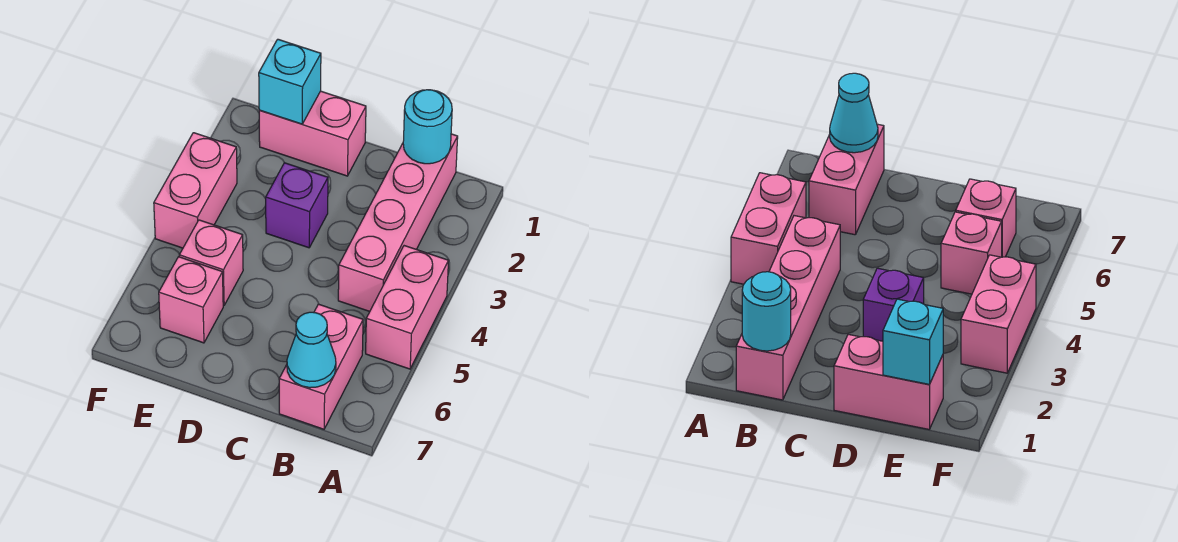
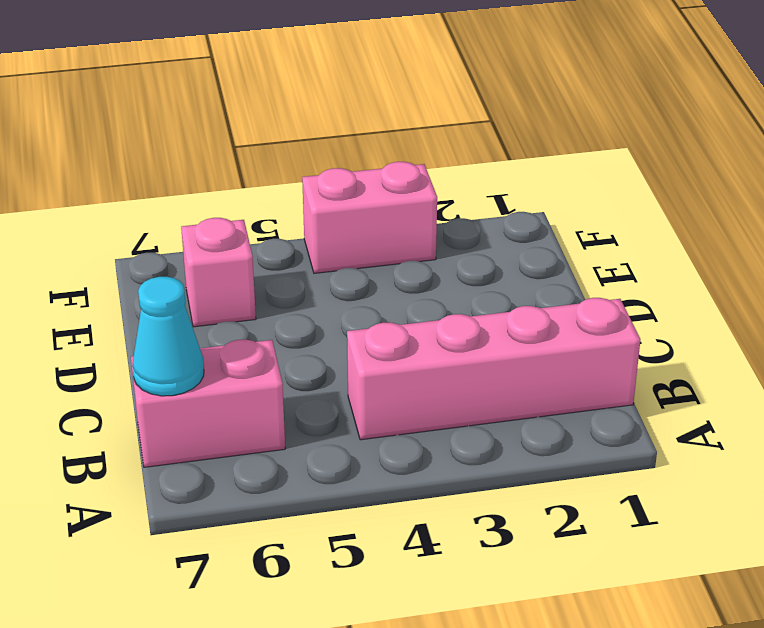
none -> pink 1x2 brick [366,246,449,369]
none -> pink 1x2 brick [259,91,366,176]

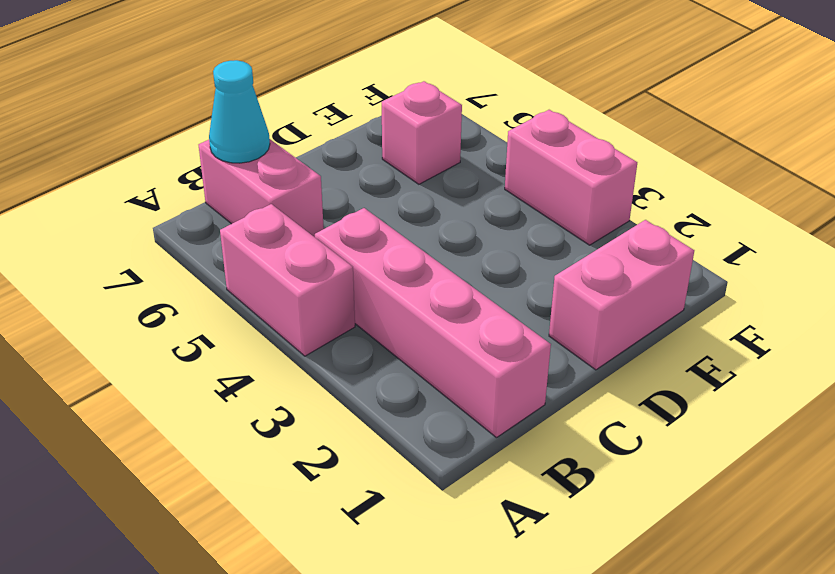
none -> purple 1x1 brick [266,163,328,248]
none -> pink 1x1 brick [179,220,243,306]

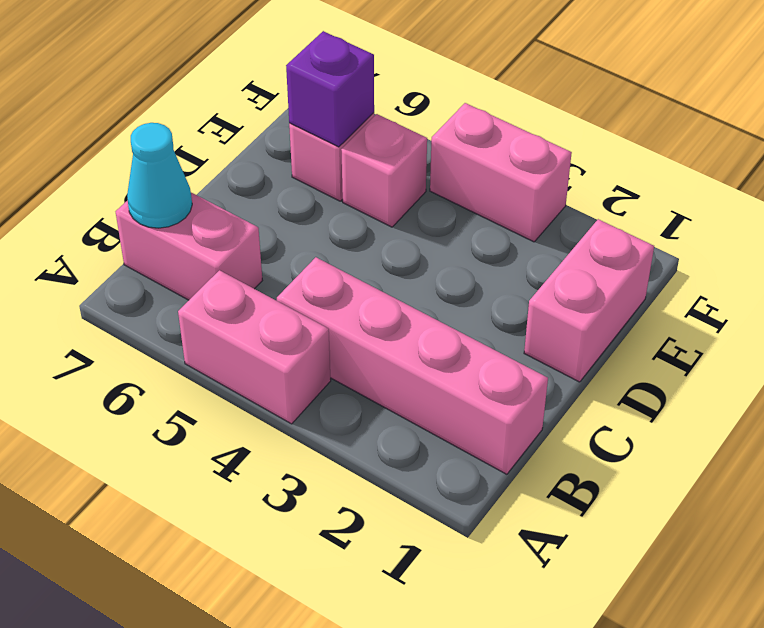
purple 1x1 brick [286,31,374,147] -> purple 1x1 brick moved to [266,163,328,248]
none -> cyan 1x1 round brick [403,90,452,164]
none -> cyan 1x1 brick [259,39,321,124]

